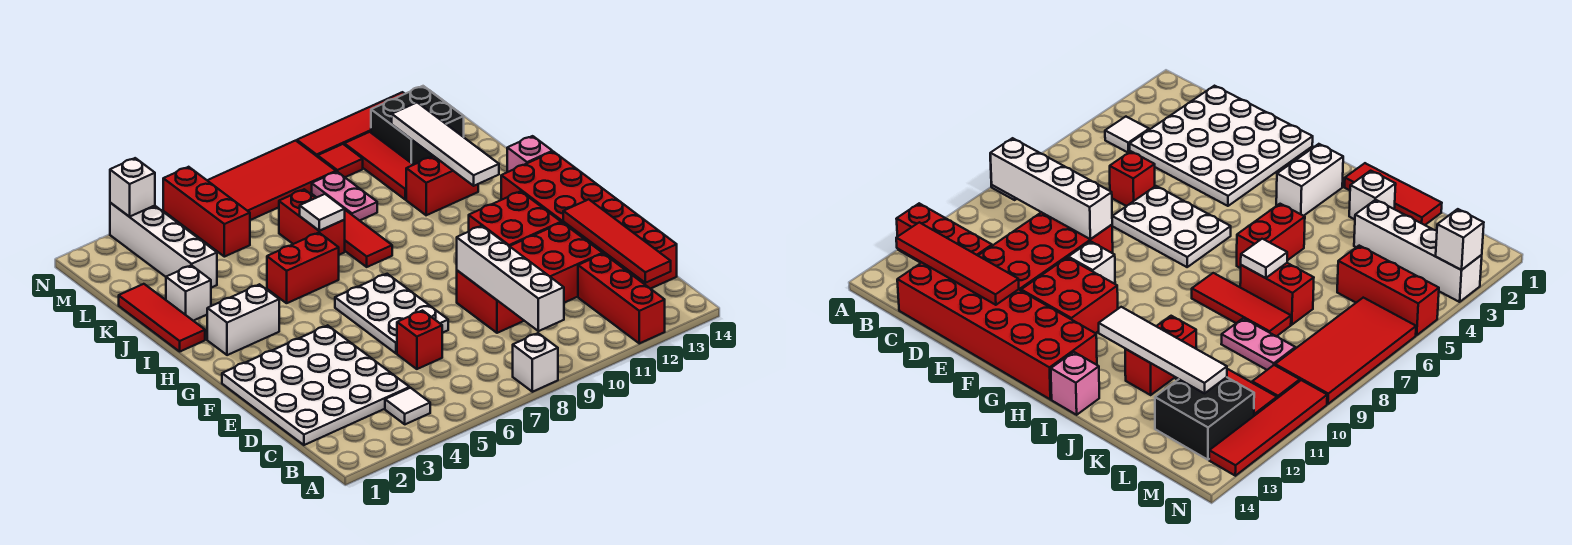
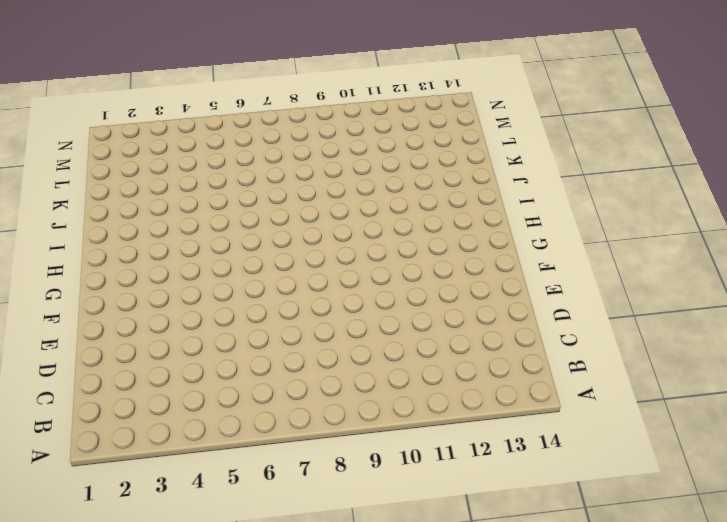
none -> white 1x1 brick [513,333,558,392]
none -> red 1x3 brick [578,254,665,343]
none -> white 1x1 tile [385,388,430,424]
none -> white 4x4 plate [222,325,410,445]

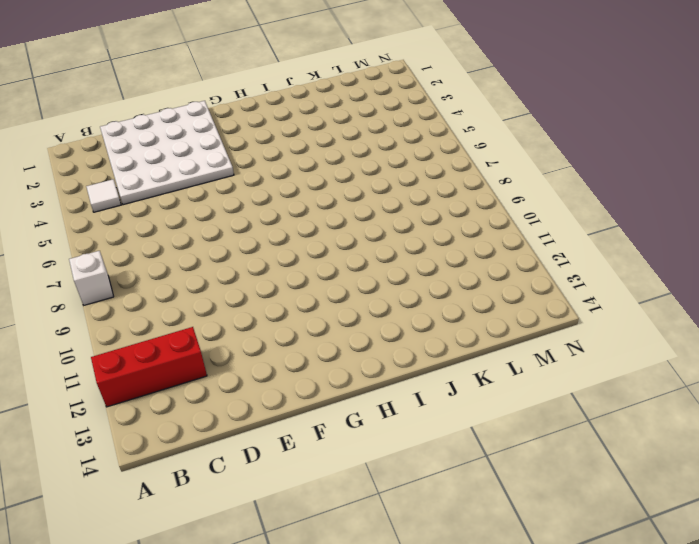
none -> red 2x6 brick [501,152,677,289]
none -> red 1x1 brick [397,311,442,369]
none -> red 2x4 brick [457,223,603,333]
none -> white 2x3 plate [335,274,448,354]

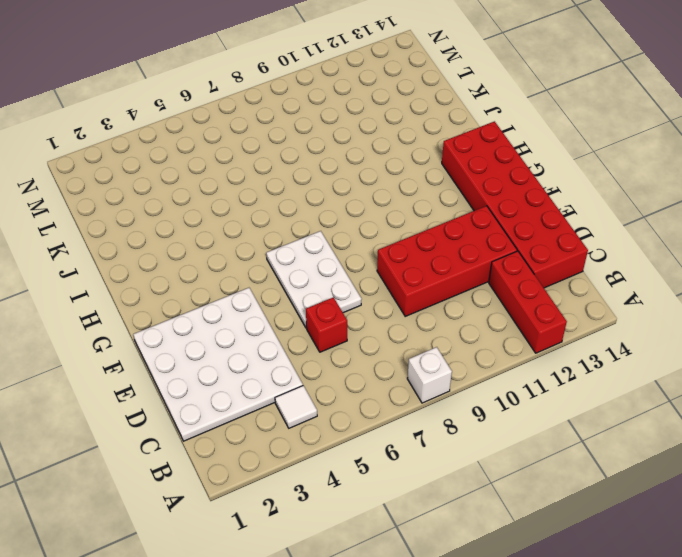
none -> white 1x1 brick [1068,241,1115,284]
none -> red 2x2 brick [469,191,561,246]
none -> white 1x2 brick [207,284,279,355]
none -> red 1x3 tile [119,284,205,351]

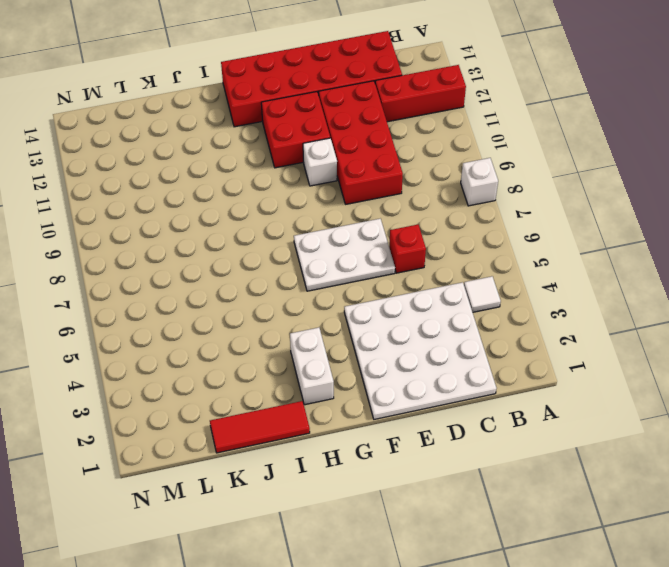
none -> red 1x2 brick [267,233,339,303]
none -> red 1x3 tile [344,210,392,267]
none -> pink 1x1 brick [507,136,552,172]
none -> white 1x1 brick [166,265,211,321]

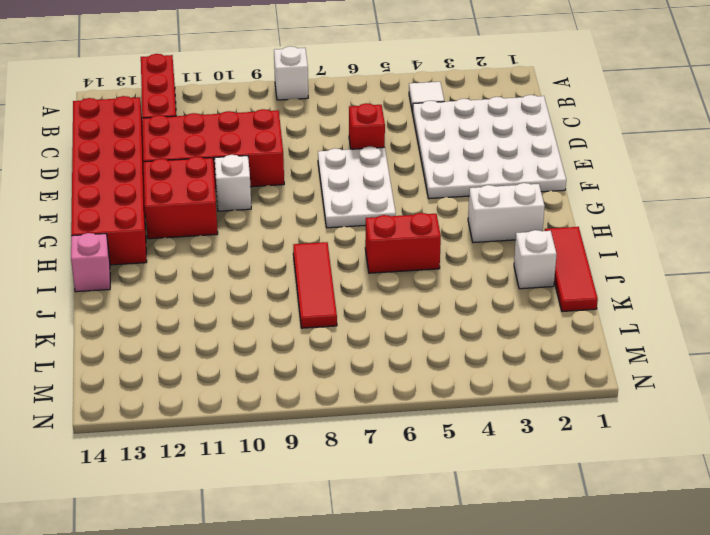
none -> red 1x2 brick [279,189,345,255]
none -> red 1x2 brick [406,156,478,215]
none -> white 1x4 brick [110,203,217,288]
none -> pink 1x2 plate [312,172,377,221]

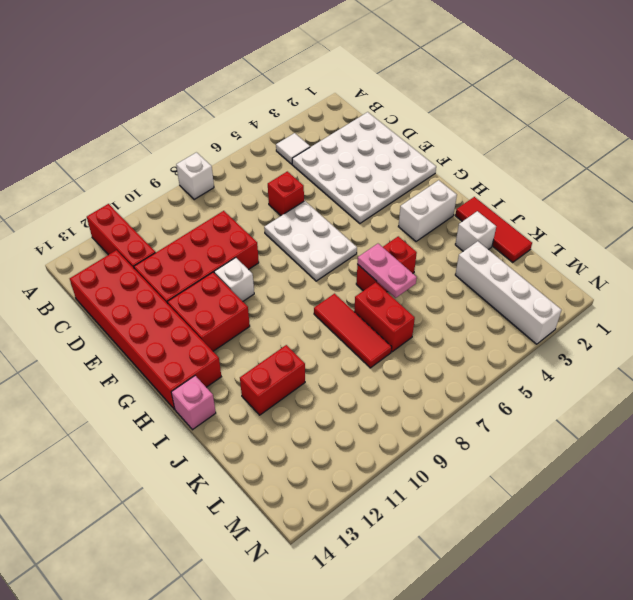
pink 1x2 plate [357,244,417,298] -> pink 1x2 plate moved to [312,172,377,221]
none -> red 1x3 tile [344,132,413,200]
none -> red 1x3 brick [163,167,250,257]
none -> black 2x2 brick [371,86,464,165]
none -> red 2x4 tile [207,141,336,220]

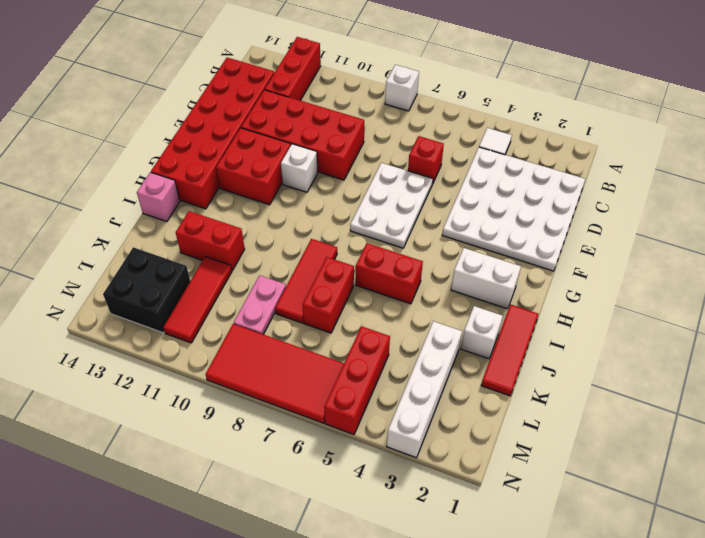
none -> red 1x1 tile [318,144,363,177]
none -> red 1x4 tile [297,92,404,157]
none -> white 1x4 brick [457,226,564,331]
none -> red 1x4 tile [563,199,671,283]

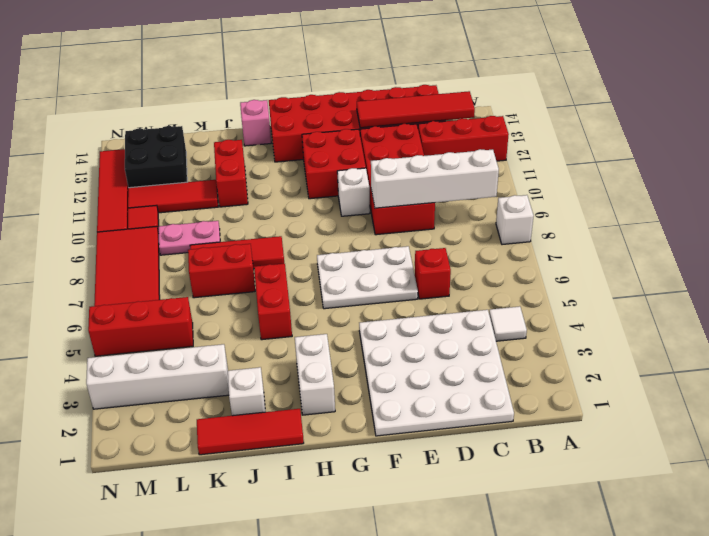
none -> white 1x4 tile [392,103,499,186]
none -> white 1x1 tile [300,194,345,231]
none -> white 1x1 brick [110,158,155,217]

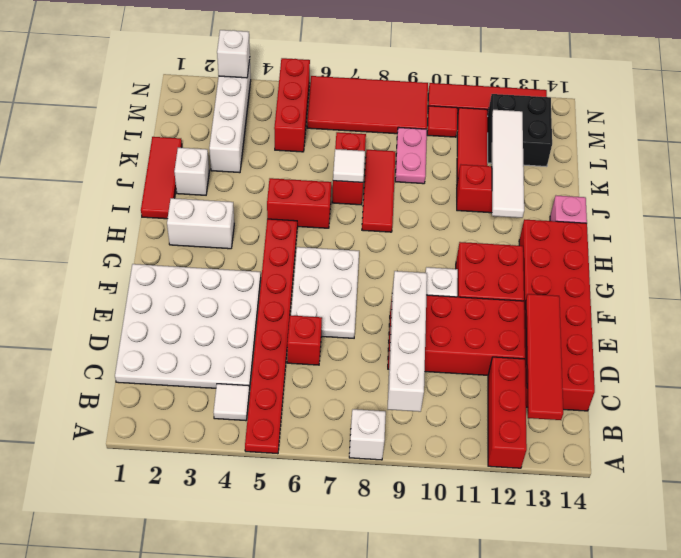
red 1x8 plate [245,219,297,454] -> none

